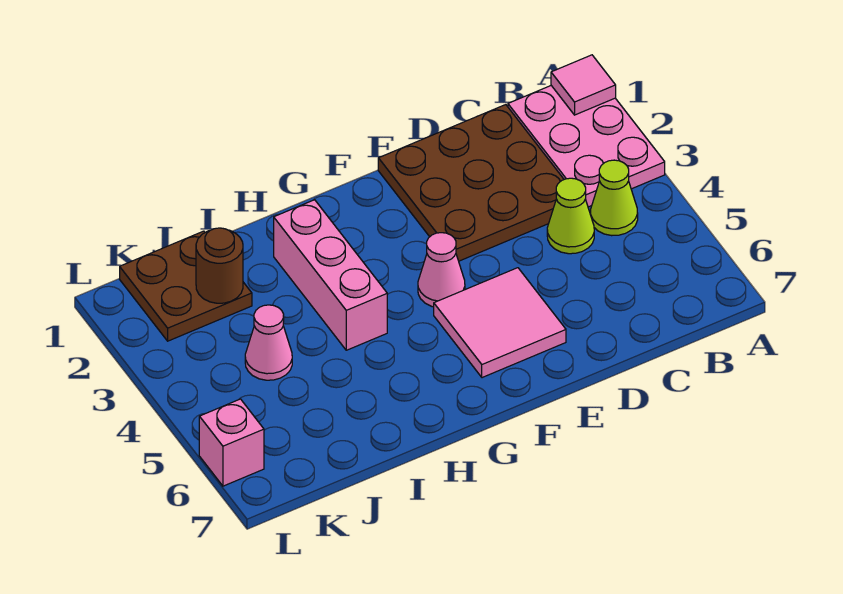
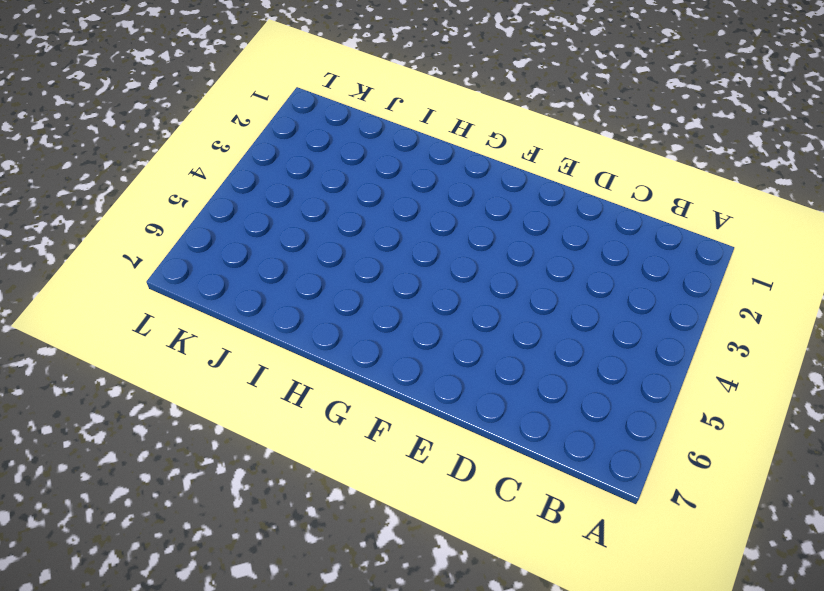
none -> pink 2x3 plate [508,86,665,207]
none -> lime 1x1 cone [591,160,638,236]
none -> brown 3x3 plate [378,105,564,261]

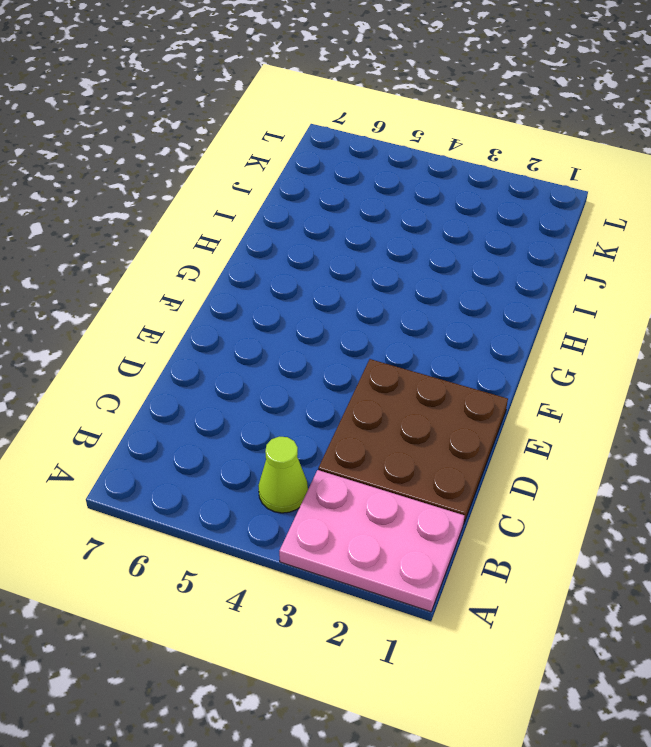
none -> lime 1x1 cone [547,178,594,254]
none -> pink 2x2 tile [434,268,566,378]
none -> pink 1x1 cone [418,233,465,307]

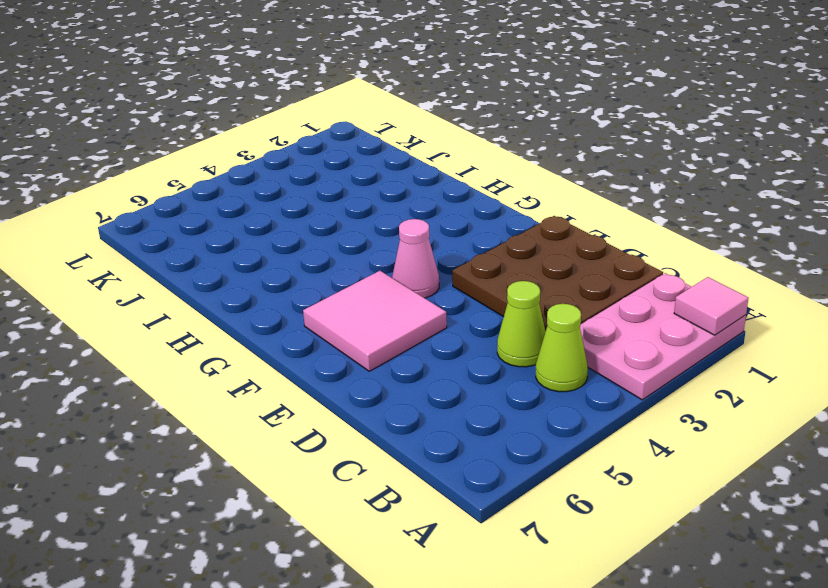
none -> pink 1x3 brick [274,200,387,350]
none -> brown 2x2 plate [120,231,252,341]
none -> pink 1x1 cone [245,305,292,380]

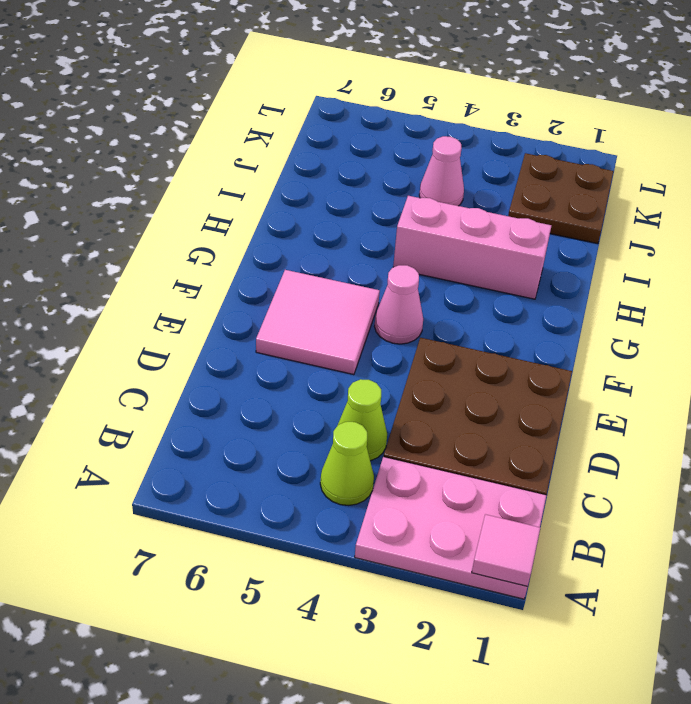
none -> pink 1x1 brick [199,399,264,486]
none -> brown 1x1 round brick [196,228,243,303]

